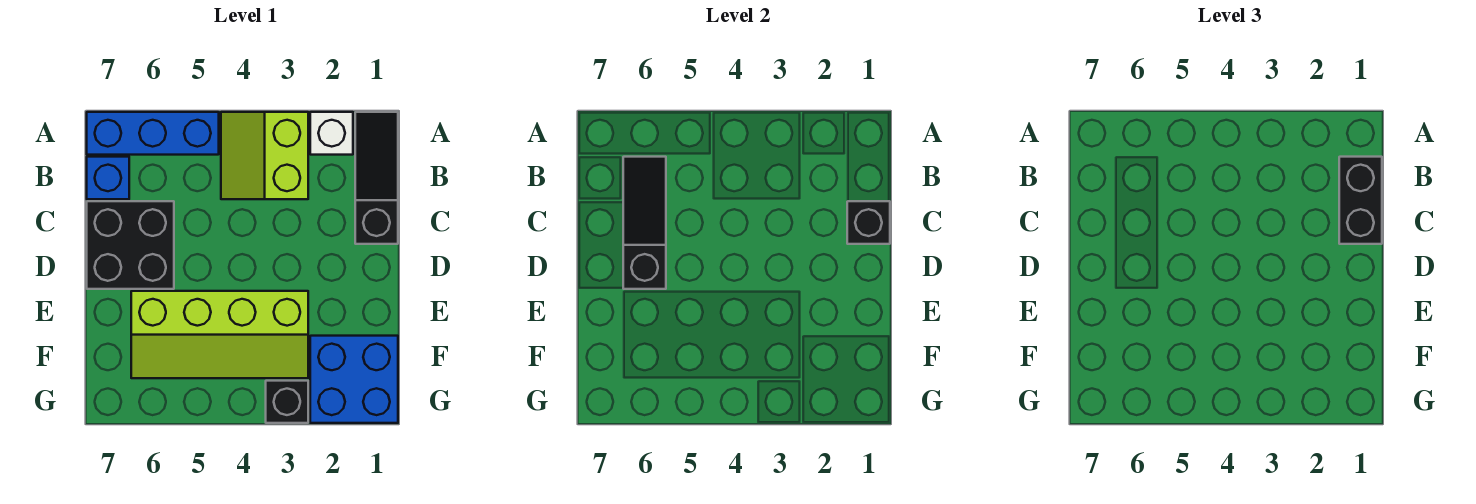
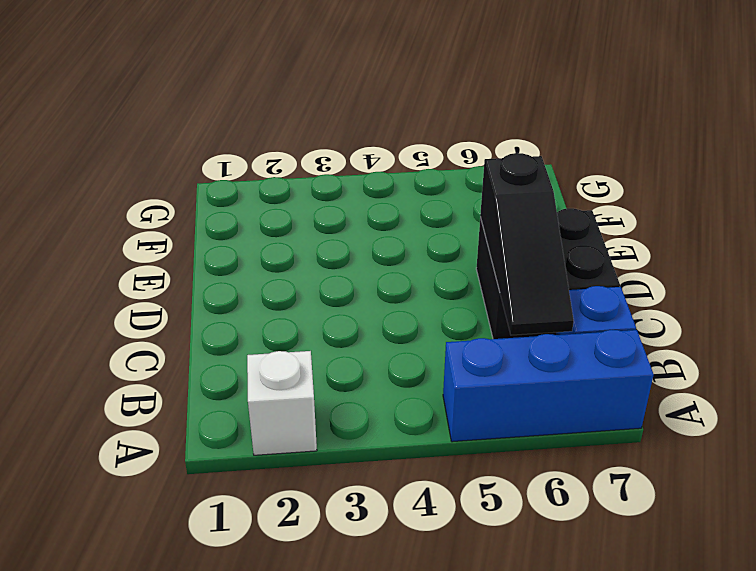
none -> black 1x3 slope [355,112,398,244]
none -> lime 2x2 slope [221,112,308,199]
none -> lime 2x4 slope [131,291,308,378]

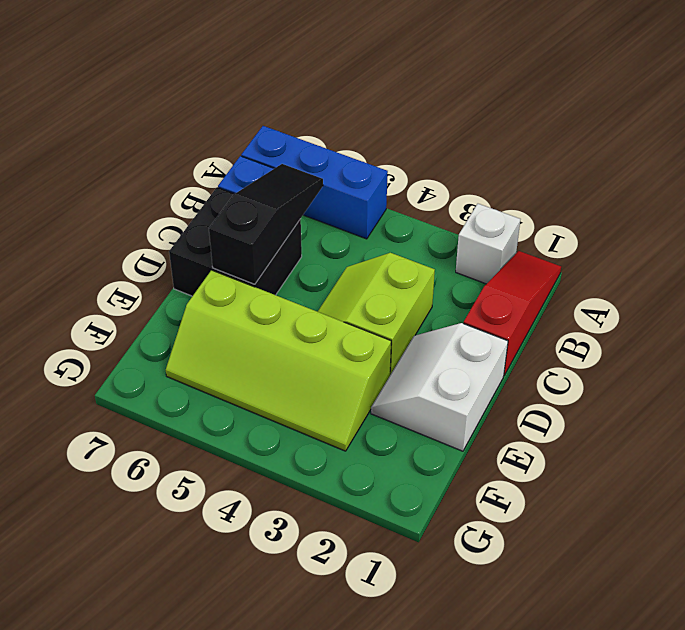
red 1x3 slope [463,251,561,375] -> black 1x3 slope [355,112,398,244]
lime 2x2 slope [318,253,435,375] -> lime 2x2 slope moved to [221,112,308,199]
white 2x2 slope [371,323,508,451] -> none
none -> blue 2x2 brick [310,336,398,423]
none -> black 1x1 brick [266,381,308,423]
none -> black 1x1 brick [847,201,890,244]

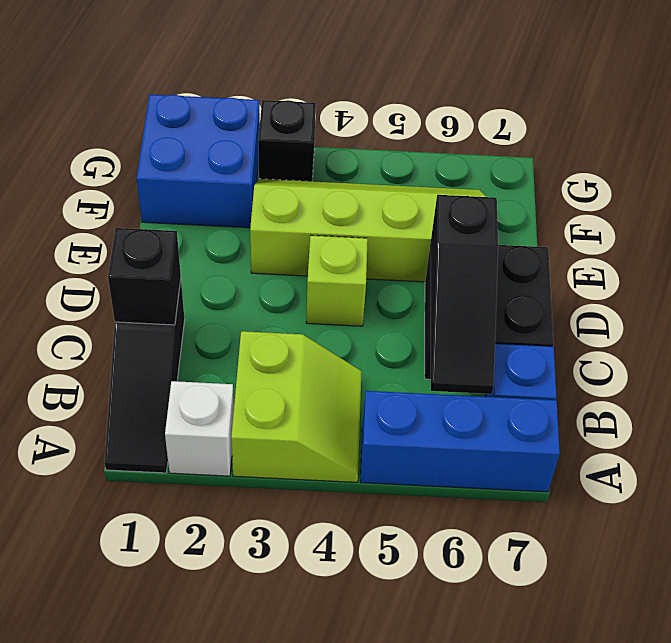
lime 1x1 brick [306,235,368,326] -> none
none -> black 1x2 brick [1339,157,1382,244]

